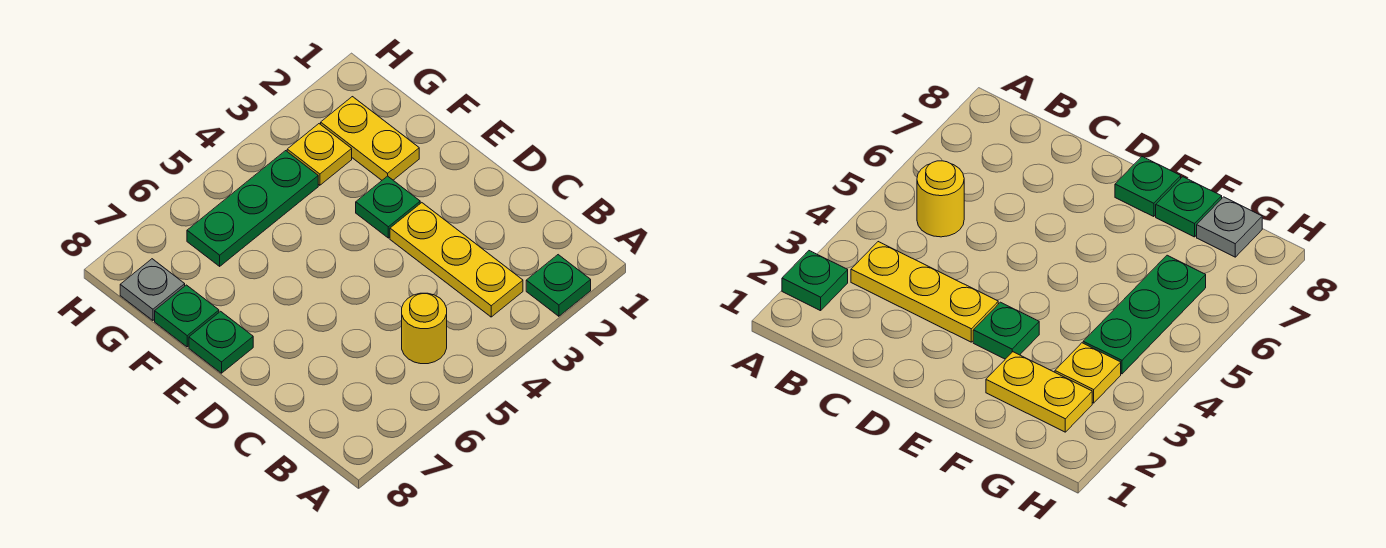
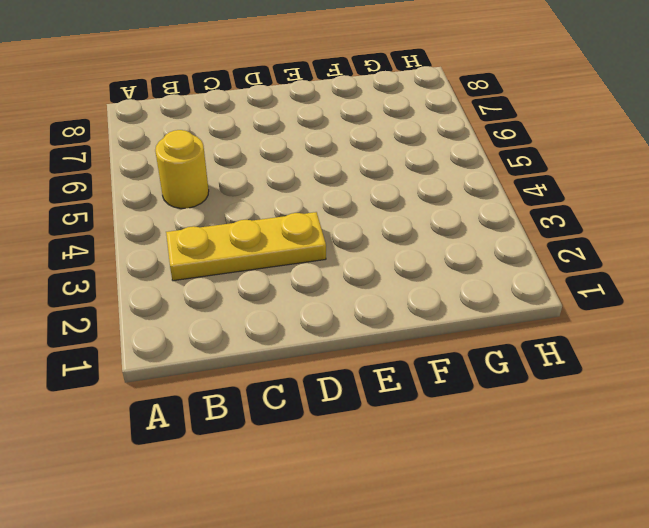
none -> green 1x1 plate [526,255,591,316]
none -> green 1x1 plate [356,176,420,238]

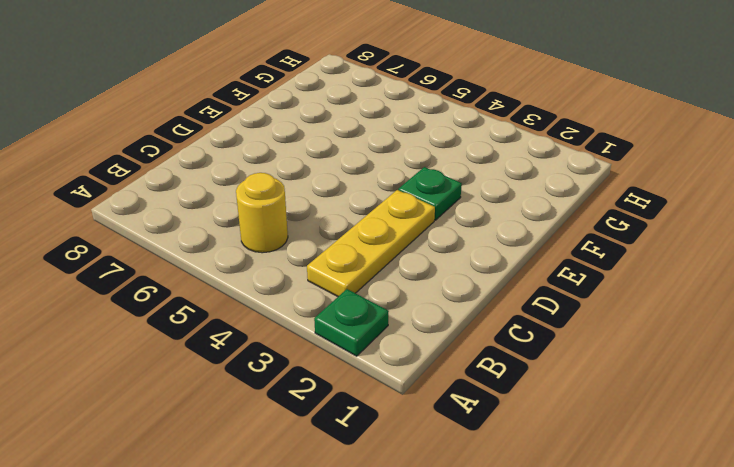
none -> green 1x1 plate [189,311,253,373]
none -> yellow 1x2 plate [321,97,419,180]

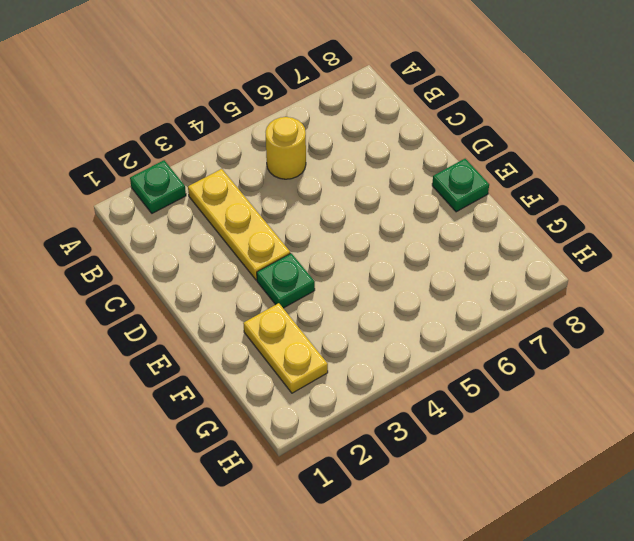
none -> green 1x1 plate [155,285,219,347]
none -> yellow 1x1 plate [287,124,352,185]

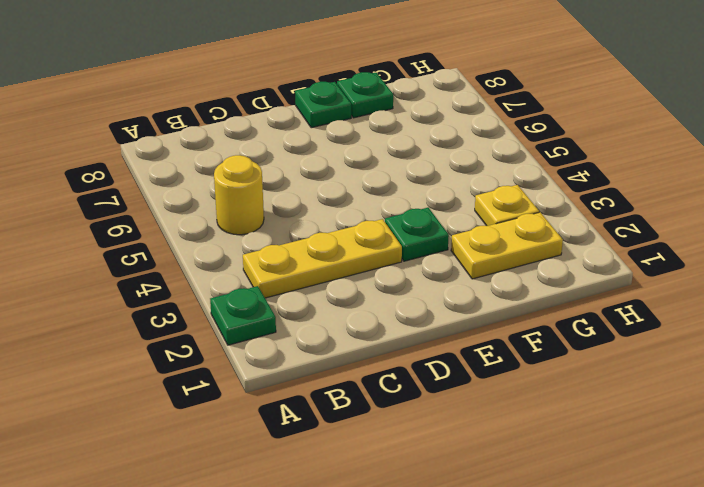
none -> green 1x3 plate [187,151,318,266]
none -> grey 1x1 plate [120,259,185,320]

